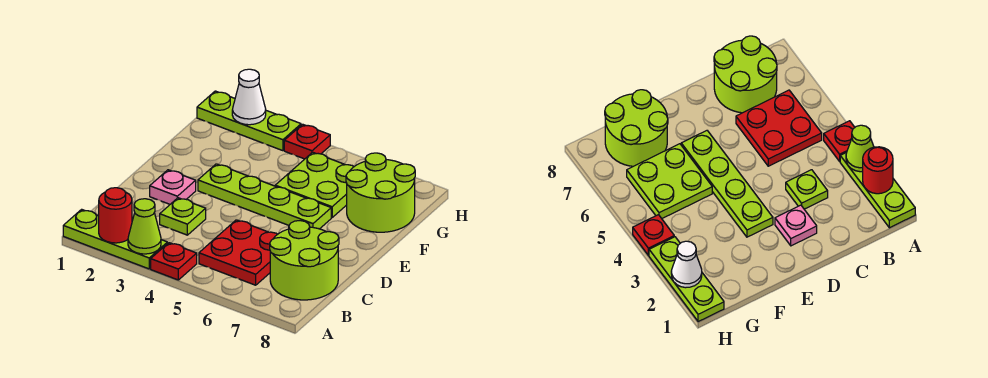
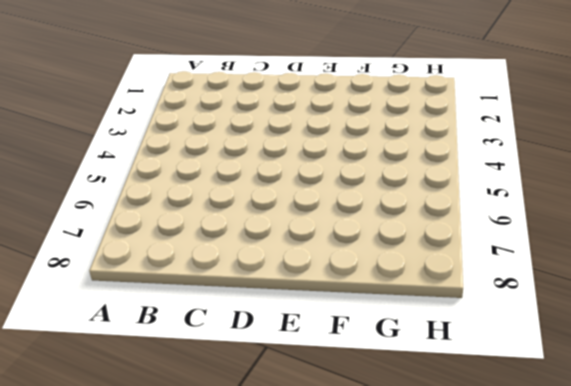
none -> lime 1x3 plate [63,209,167,269]
none -> red 1x1 plate [151,243,197,280]
none -> red 2x2 plate [199,220,277,285]

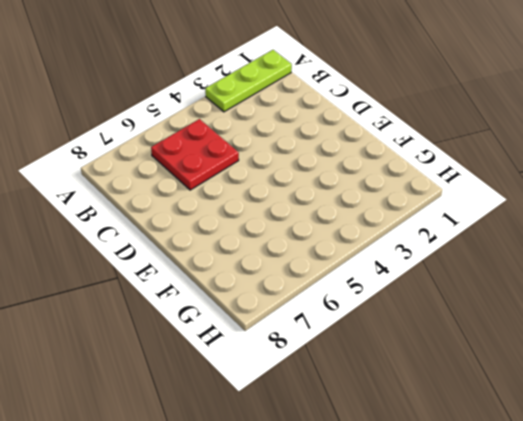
none -> red 1x1 plate [151,243,197,280]
none -> lime 2x2 round brick [270,221,339,300]
none -> lime 1x1 plate [160,198,206,235]

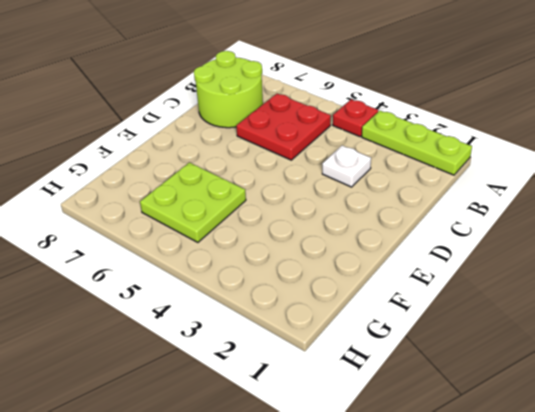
white 1x1 plate [322,145,371,187] -> lime 1x1 plate [160,198,206,235]
none -> pink 1x1 plate [150,170,196,204]
none -> lime 1x4 plate [198,164,331,229]
none -> lime 2x2 round brick [346,153,415,232]

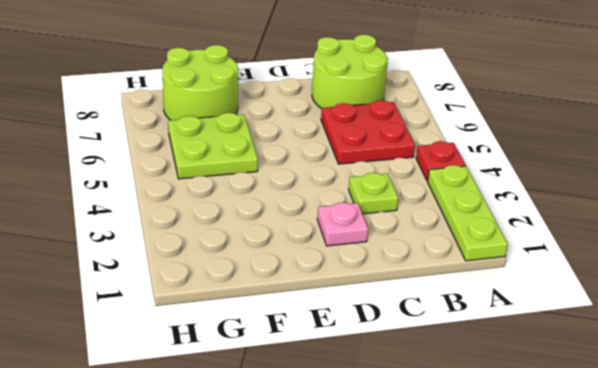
none -> lime 1x4 plate [198,164,331,229]
none -> lime 1x3 plate [197,91,301,151]
none -> red 1x1 plate [284,124,330,159]

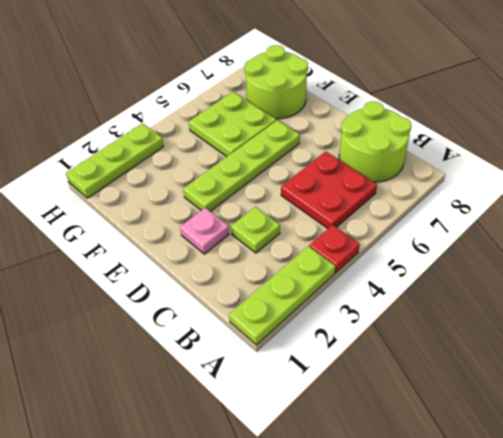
none -> red 1x1 plate [284,124,330,159]
none -> red 1x1 round brick [98,188,132,243]
none -> lime 1x1 cone [128,199,161,254]

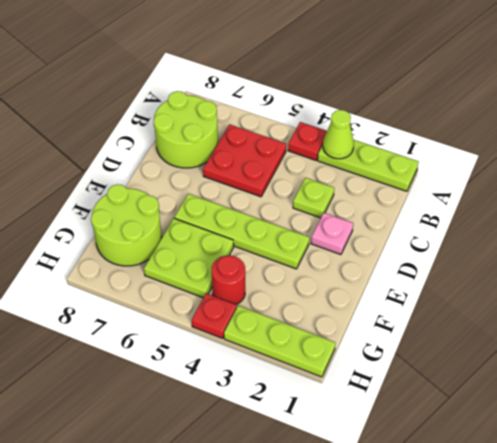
red 1x1 round brick [212,255,245,305] -> red 1x1 round brick moved to [98,188,132,243]
none -> white 1x1 cone [232,69,266,125]

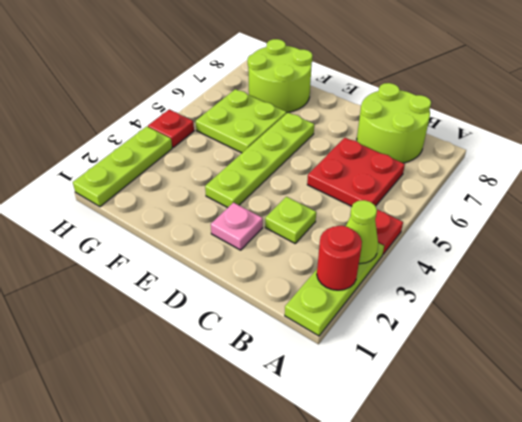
none -> white 1x1 cone [232,69,266,125]

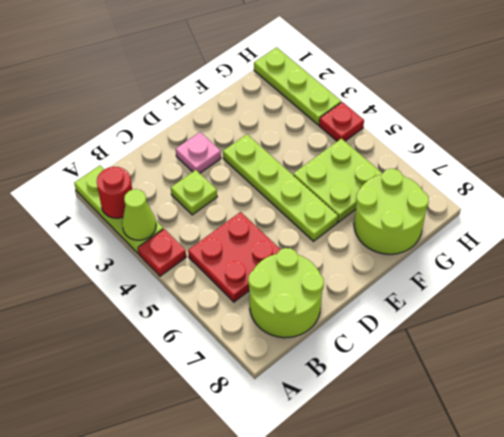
none -> white 1x1 cone [232,69,266,125]

